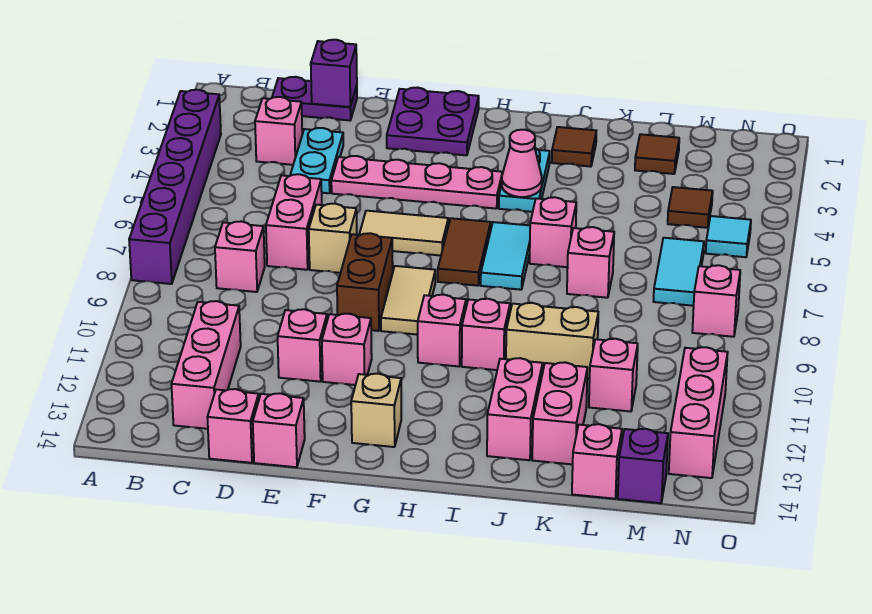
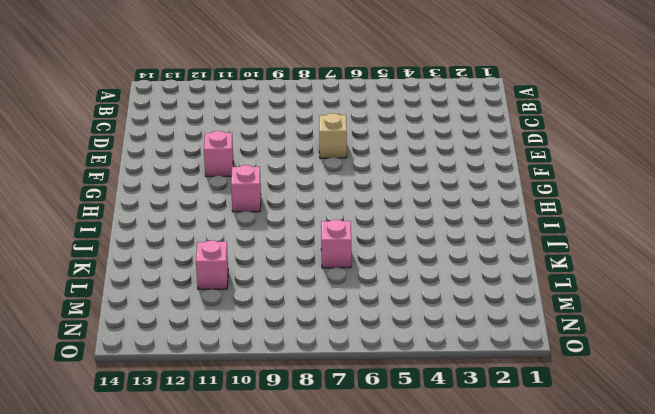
none -> purple 1x6 brick [129,90,221,284]
none -> purple 1x2 plate [272,77,357,120]
none -> pink 1x1 brick [255,97,302,165]
none -> pink 1x1 brick [215,221,265,292]

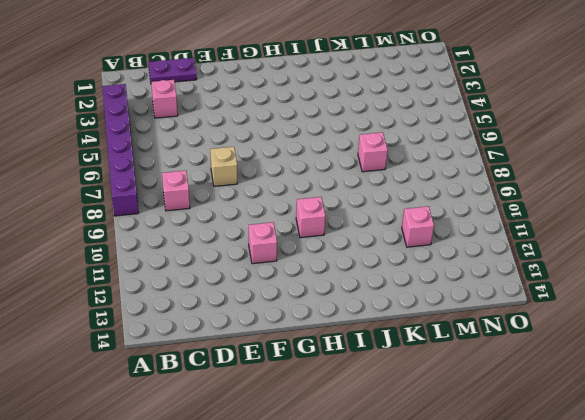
none -> pink 1x3 brick [171,301,241,429]
none -> cyan 1x2 plate [290,128,343,193]
none -> pink 1x2 brick [266,174,322,270]
none -> pink 1x1 brick [207,389,259,463]

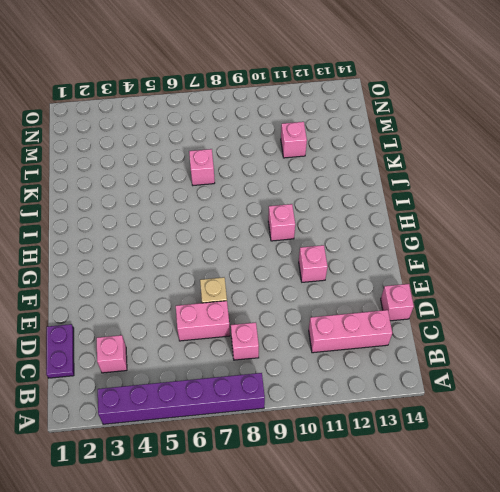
none -> cyan 1x2 plate [290,128,343,193]
none -> pink 1x4 plate [331,156,503,209]
none -> pink 1x1 brick [278,309,327,382]
none -> pink 1x1 brick [253,393,305,467]

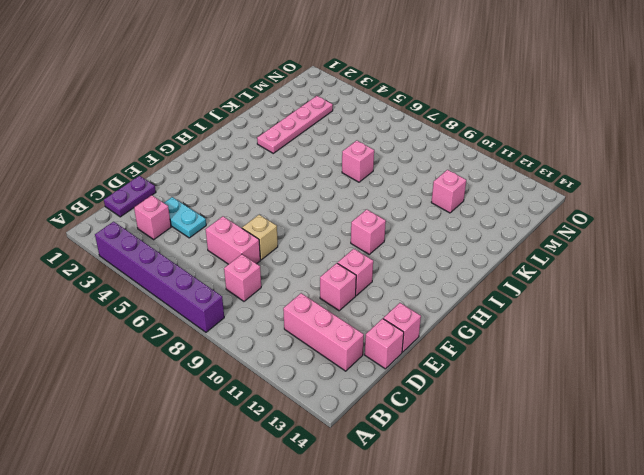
pink 1x4 plate [257,96,333,153] -> pink 1x4 plate moved to [331,156,503,209]
none -> purple 2x2 plate [387,88,479,155]
none -> tan 1x2 tile [359,211,448,256]
none -> brown 1x2 brick [337,233,393,331]
none -> tan 1x2 tile [381,266,435,335]

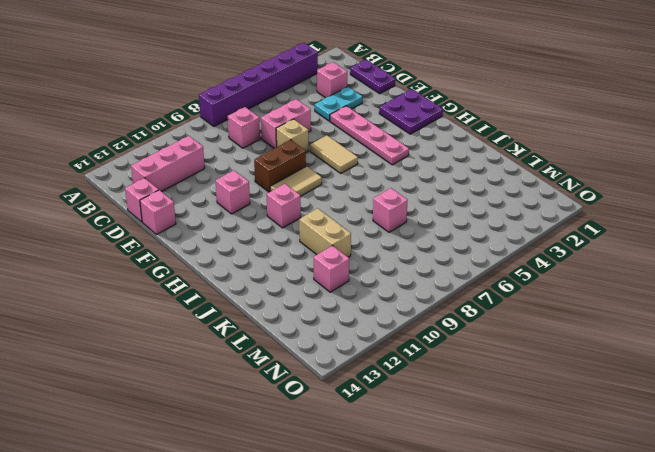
none -> pink 1x1 brick [278,309,327,382]
none -> tan 1x1 brick [351,374,401,447]
none -> brown 1x2 tile [438,218,491,286]
none -> cyan 1x2 plate [499,148,550,212]

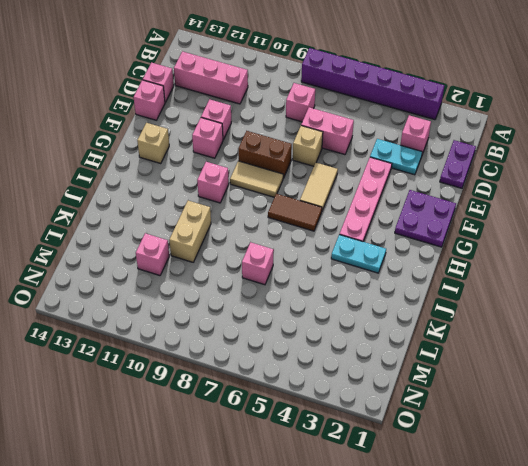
none -> cyan 1x2 tile [481,222,530,290]
none -> pink 1x1 brick [462,299,510,370]
none -> brown 1x1 tile [552,127,596,167]
none -> pink 1x1 brick [530,197,576,267]

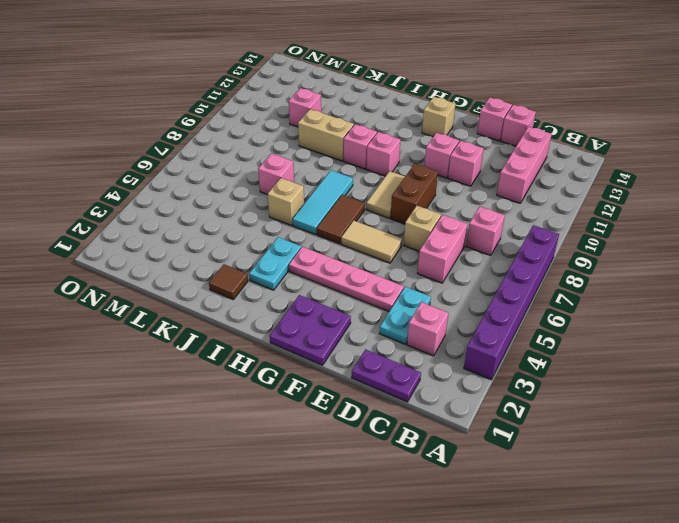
cyan 1x3 tile [293,170,353,235] -> cyan 1x2 tile [481,222,530,290]
tan 1x1 brick [268,178,304,225] -> pink 1x1 brick [530,197,576,267]
none -> pink 1x2 brick [487,358,543,460]
none -> pink 1x2 brick [532,362,588,464]
none -> brown 1x1 tile [635,134,679,174]
none -> pink 1x1 brick [572,424,622,499]

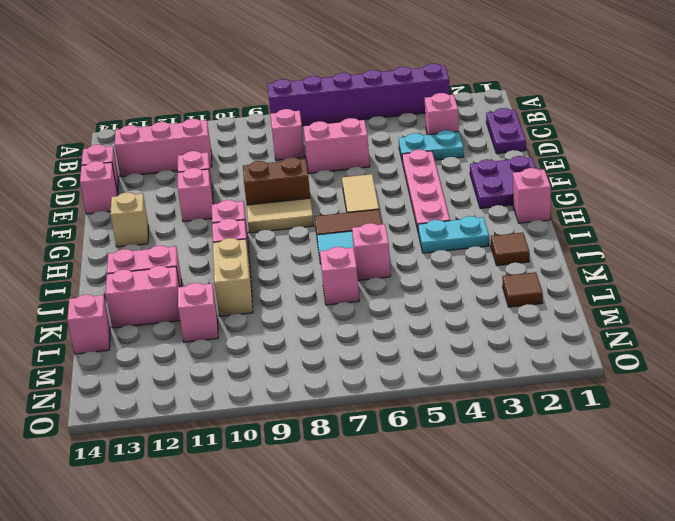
pink 1x1 brick [513,168,551,223] -> pink 1x1 brick moved to [692,265,740,337]
none -> tan 1x1 brick [309,204,357,273]
none -> brown 1x1 tile [668,187,713,228]
none -> cyan 1x2 tile [653,238,704,306]
none -> purple 1x1 brick [618,429,668,503]

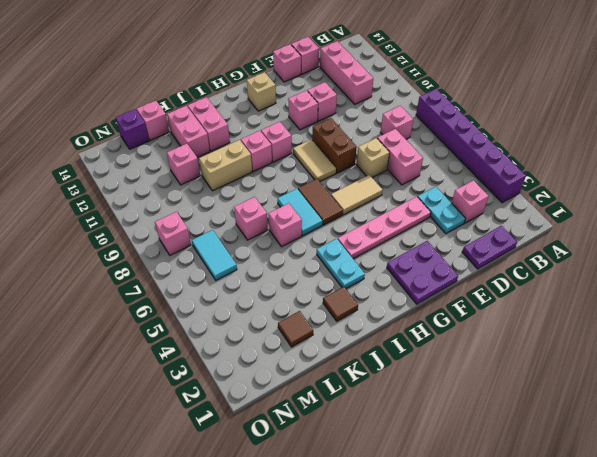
none -> brown 1x1 tile [668,187,713,228]
none -> cyan 1x1 tile [706,216,751,257]
none -> pink 1x3 brick [669,347,728,478]
none -> purple 1x1 brick [311,40,357,107]

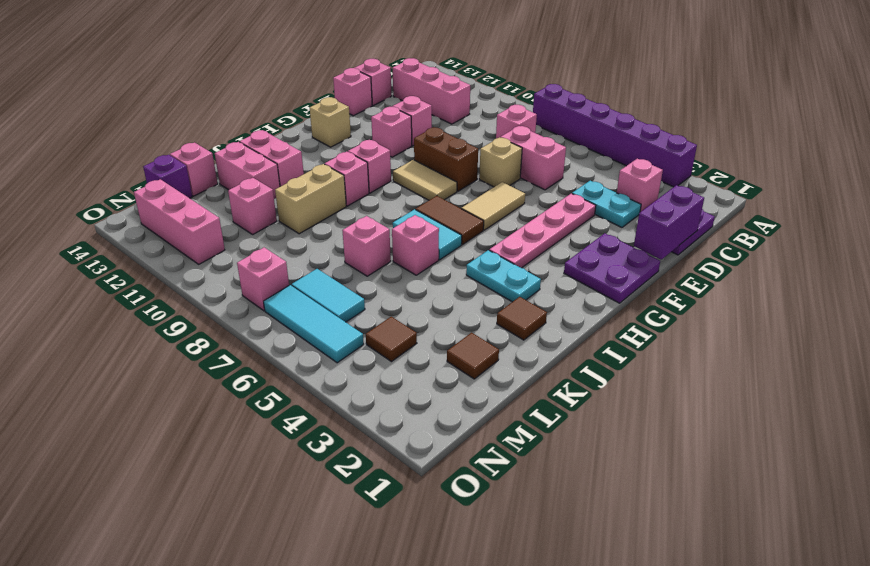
purple 1x2 brick [634,185,704,259] -> purple 1x1 brick [311,40,357,107]
cyan 1x3 tile [264,285,364,363] -> cyan 1x1 tile [706,216,751,257]
none -> pink 1x1 cone [502,130,542,197]

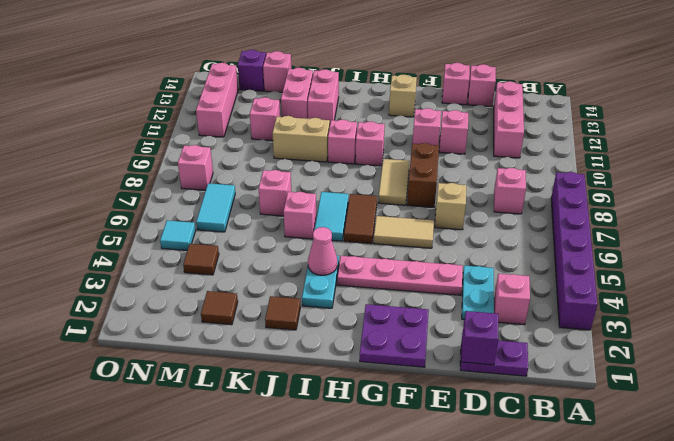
none -> pink 1x2 brick [266,174,322,270]

